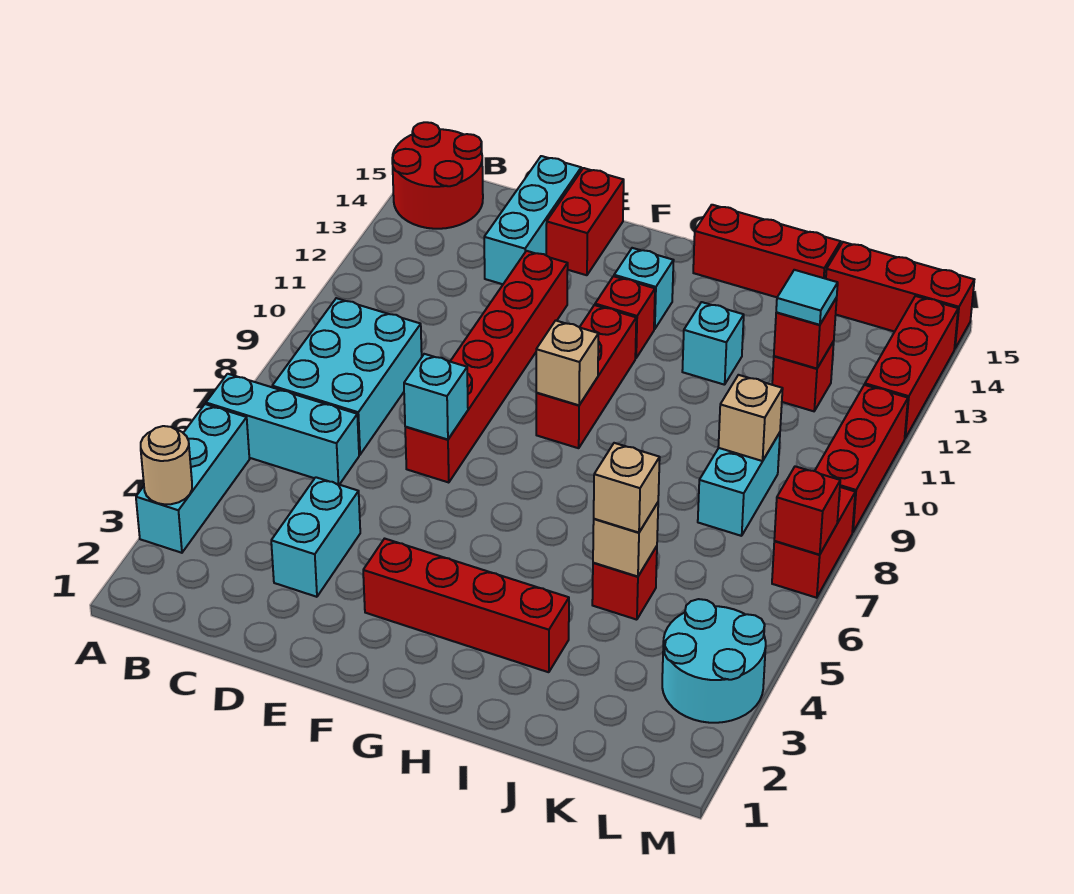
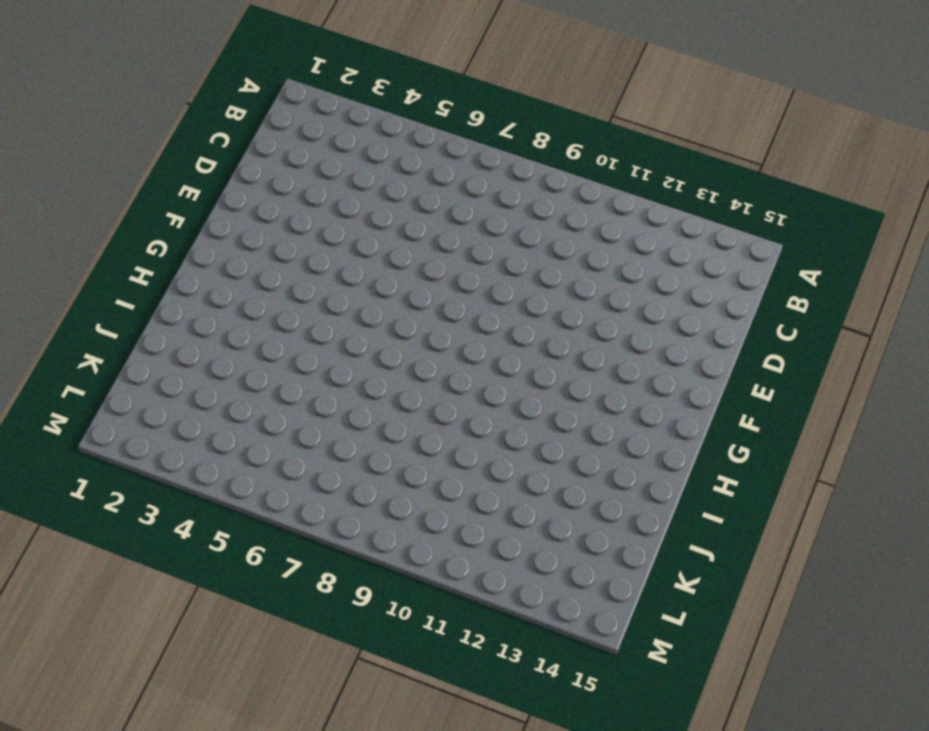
none -> cyan 1x3 brick [136,404,249,553]
none -> cyan 1x3 brick [206,374,359,485]
none -> red 2x2 round brick [392,122,483,229]
none -> cyan 2x3 brick [272,298,422,455]

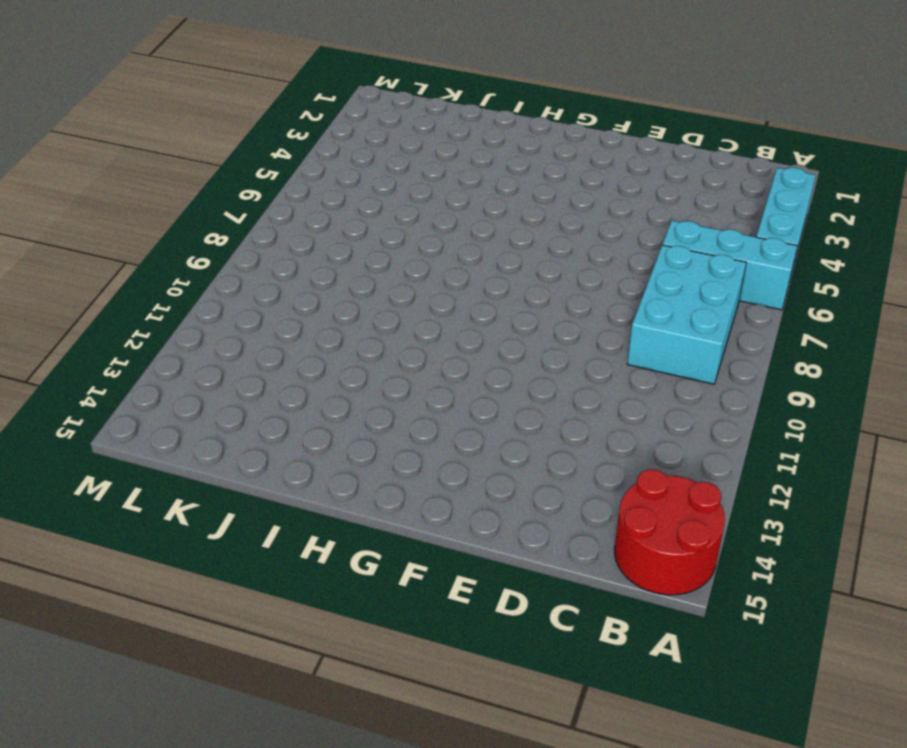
none -> cyan 1x2 brick [271,477,360,597]
none -> cyan 1x3 brick [484,156,581,284]
none -> red 1x6 brick [405,251,568,483]
none -> red 1x2 brick [546,168,624,275]

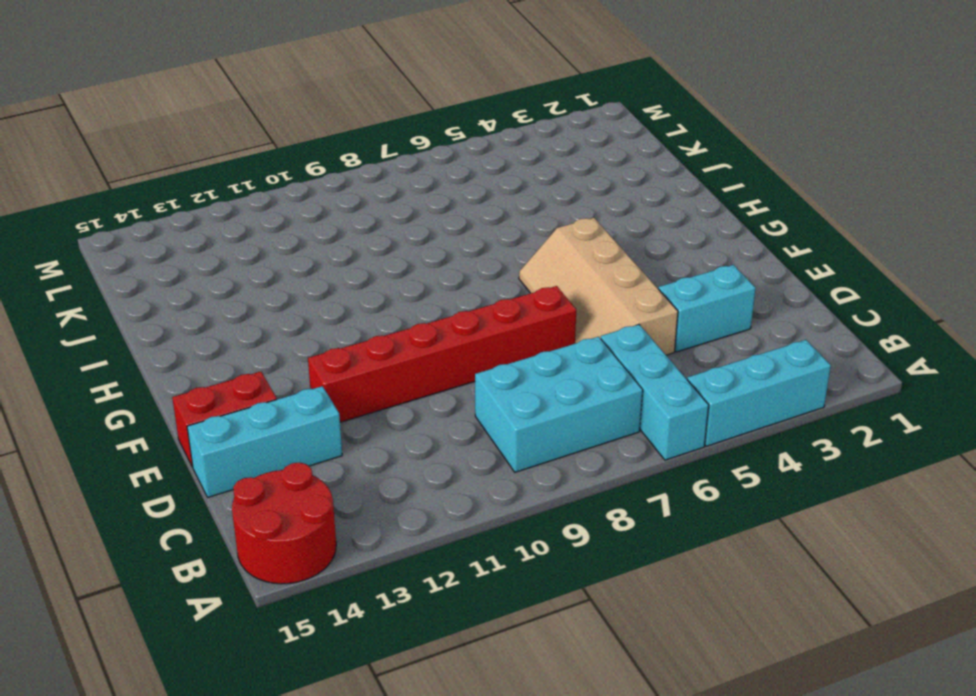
tan 2x4 slope [519,218,678,355] -> none
none -> red 1x4 brick [363,539,569,672]
none -> red 1x3 brick [536,305,636,448]
none -> red 1x1 brick [595,276,655,358]
none -> cyan 1x1 brick [614,248,674,329]

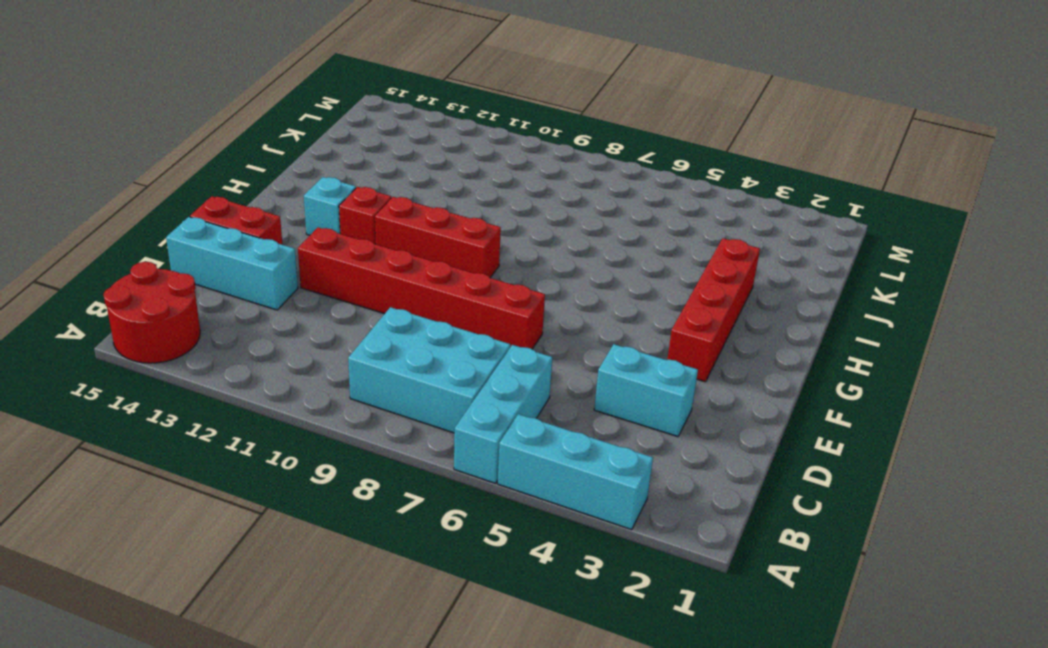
none -> red 1x3 brick [693,205,841,297]
none -> cyan 1x1 brick [682,302,744,385]
none -> red 1x1 brick [592,546,657,620]
none -> cyan 1x2 brick [698,433,780,536]

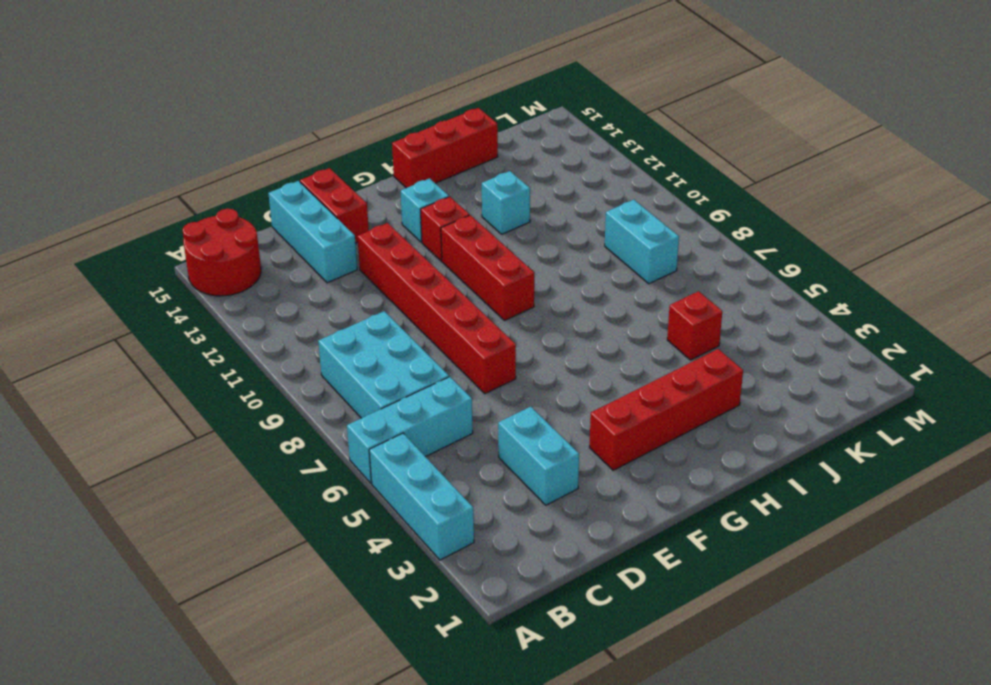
none -> red 1x1 brick [772,341,834,411]
none -> red 1x3 brick [826,242,974,349]
none -> cyan 2x2 round brick [662,599,766,723]
none -> red 1x2 brick [772,487,855,598]

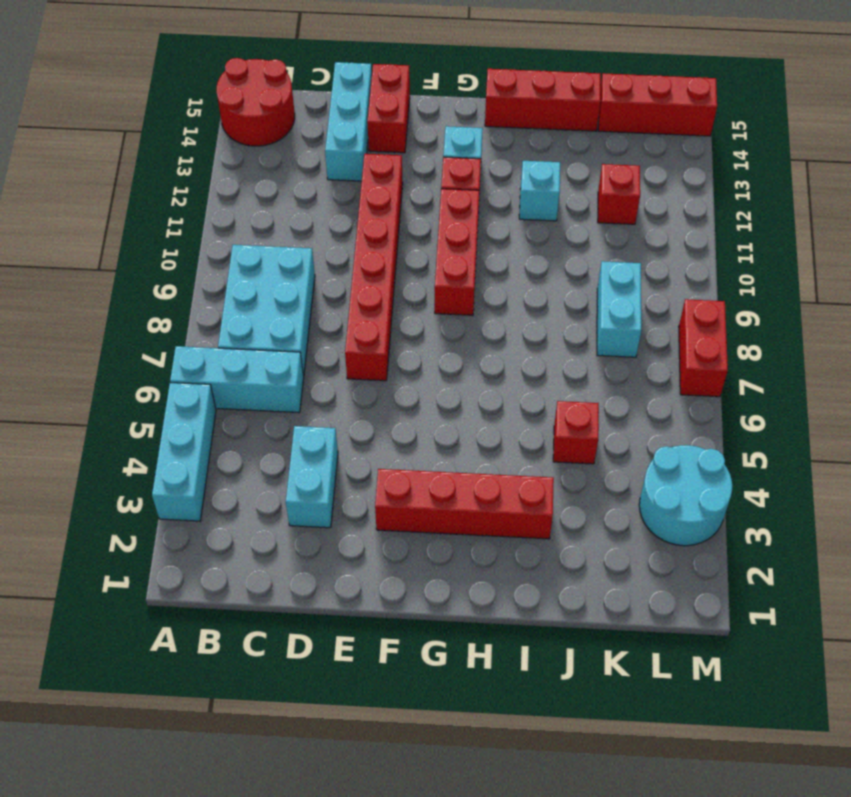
none -> red 1x3 brick [815,385,908,532]
none -> red 1x3 brick [865,296,958,438]
none -> tan 1x1 round brick [141,426,192,504]
none -> cyan 1x1 brick [404,354,468,440]

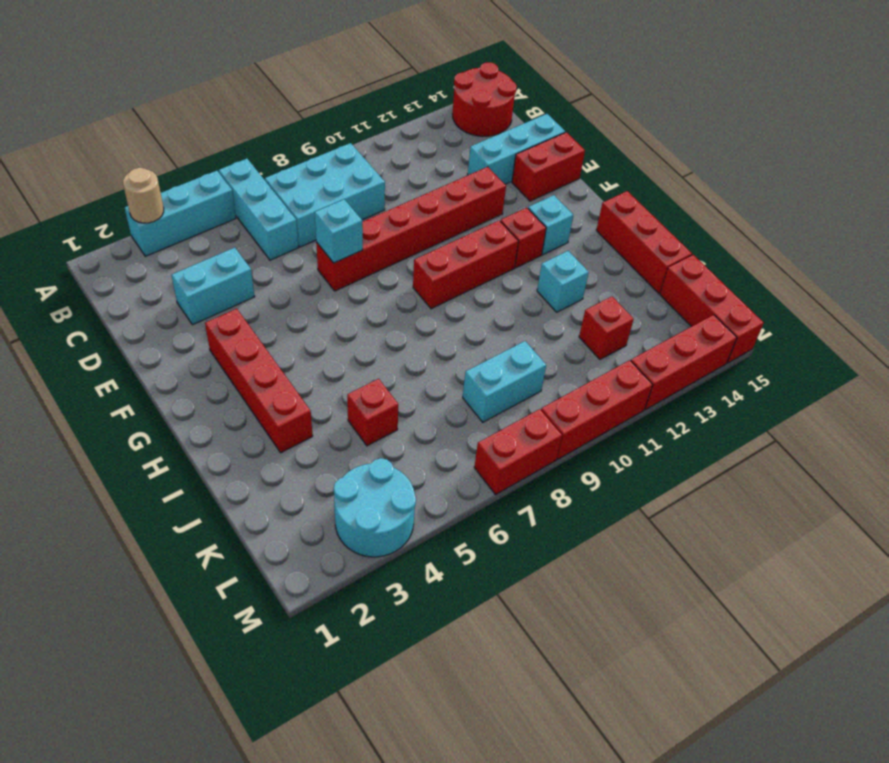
none -> tan 1x1 brick [536,320,598,405]
none -> tan 1x1 brick [593,503,658,577]
none -> tan 1x1 brick [718,375,783,461]
none -> red 1x1 brick [774,298,837,369]

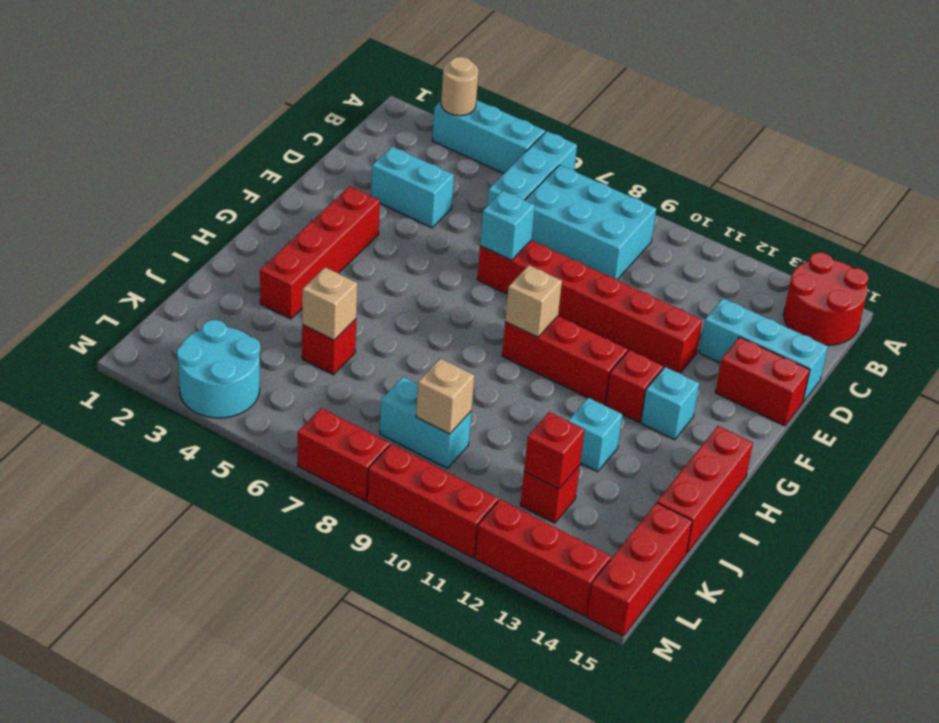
none -> red 1x1 brick [774,466,840,555]
none -> tan 1x1 brick [594,443,660,533]
none -> cyan 1x1 tile [776,270,838,325]

